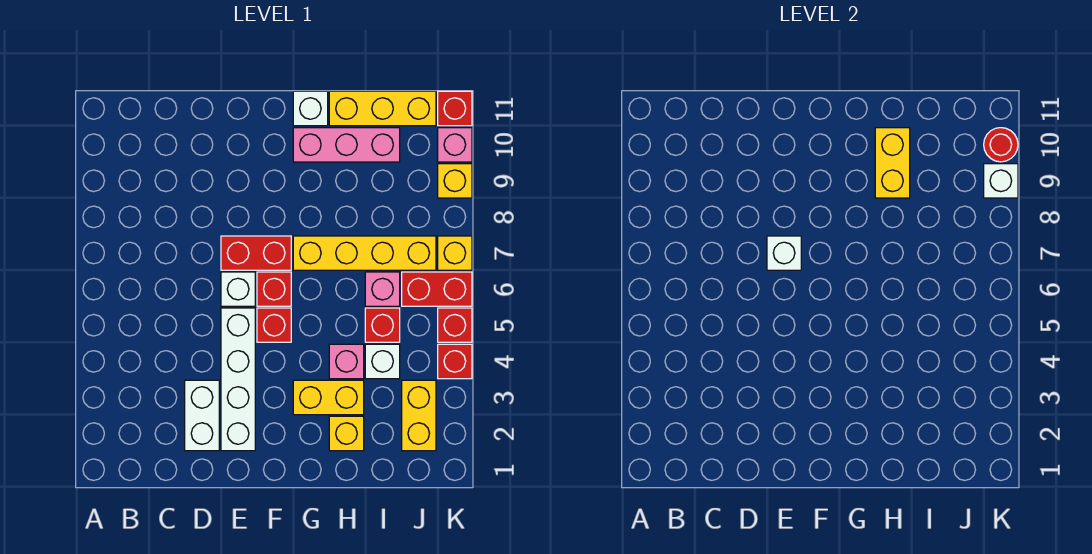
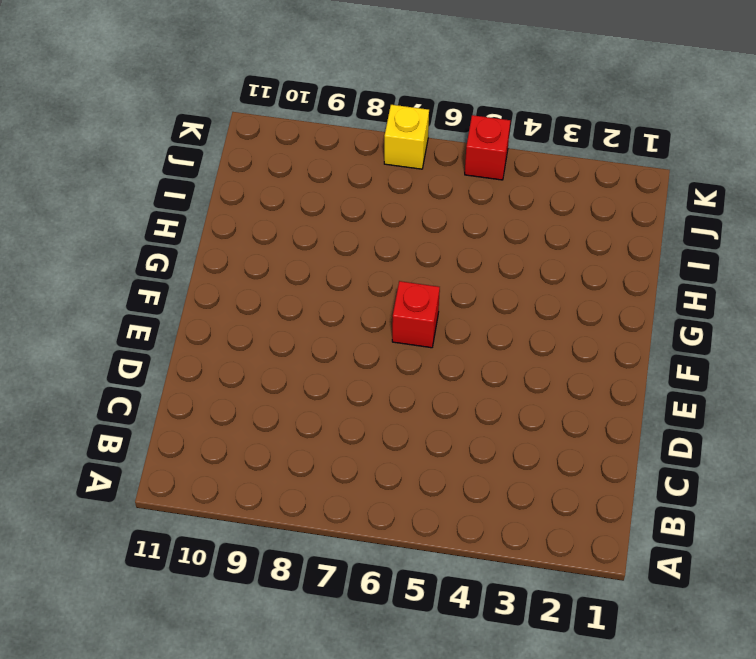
none -> white 1x2 brick [185,380,219,451]
none -> white 1x4 brick [221,308,255,451]
none -> white 1x1 brick [221,272,255,306]

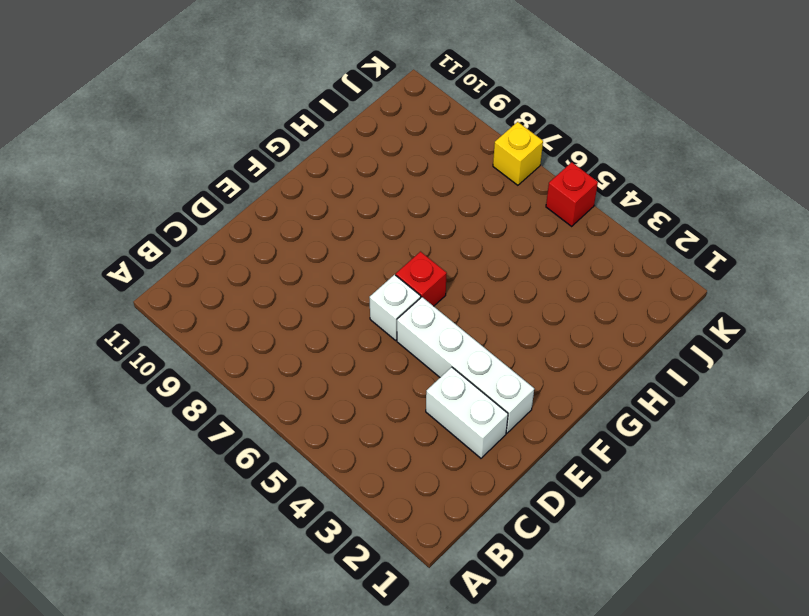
none -> red 1x2 brick [221,236,291,270]
none -> red 1x1 brick [257,308,291,342]
none -> yellow 1x2 brick [293,380,364,415]

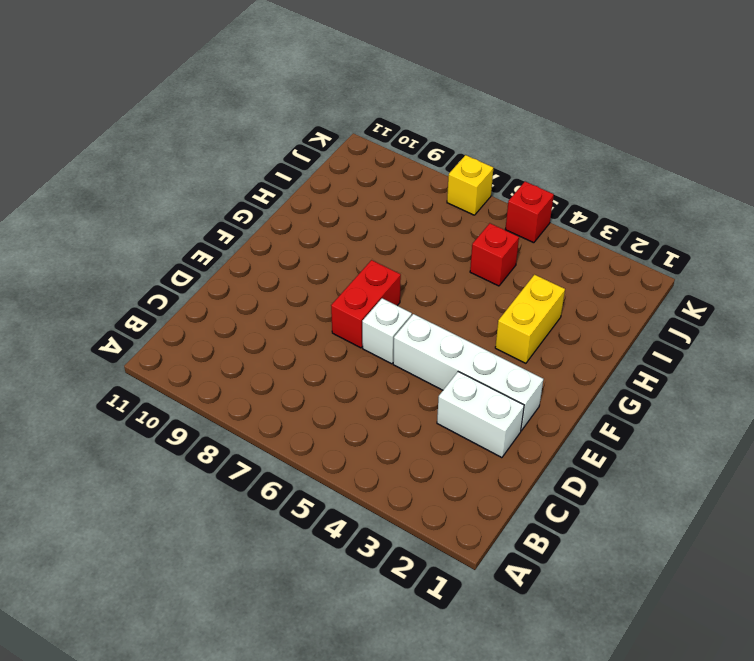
none -> red 1x1 brick [257,308,291,342]
none -> red 1x1 brick [257,272,291,306]
none -> yellow 1x4 brick [293,236,436,270]

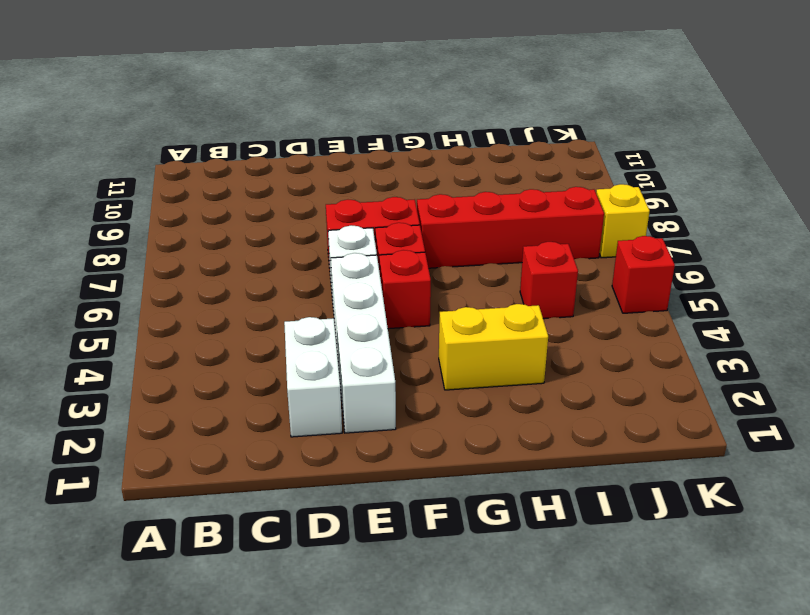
red 1x4 brick [417,187,604,268] -> yellow 1x4 brick [293,236,436,270]
none -> pink 1x3 brick [293,128,400,162]
none -> white 1x1 brick [293,91,328,126]
none -> yellow 1x1 brick [329,416,364,451]

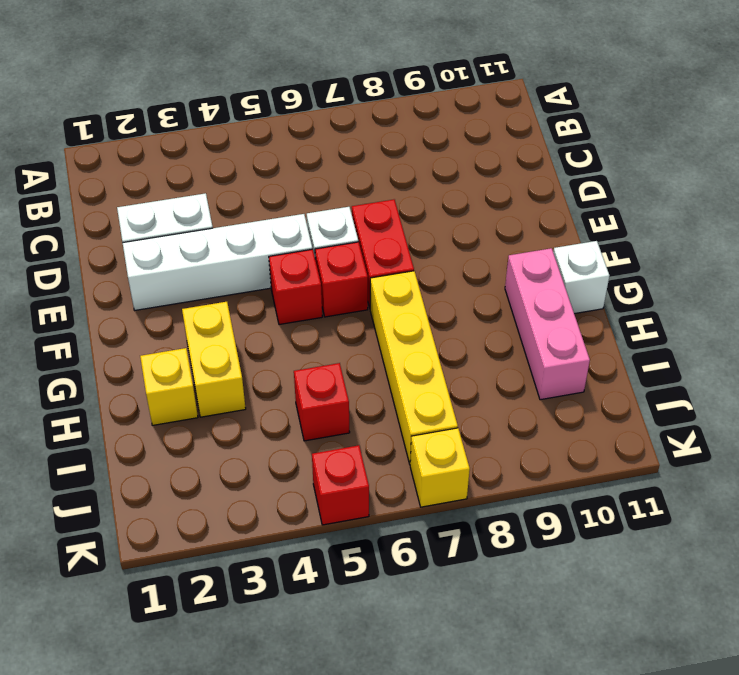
none -> pink 1x1 brick [329,344,364,379]
none -> yellow 1x3 brick [329,91,436,126]
none -> white 1x1 brick [365,344,400,379]

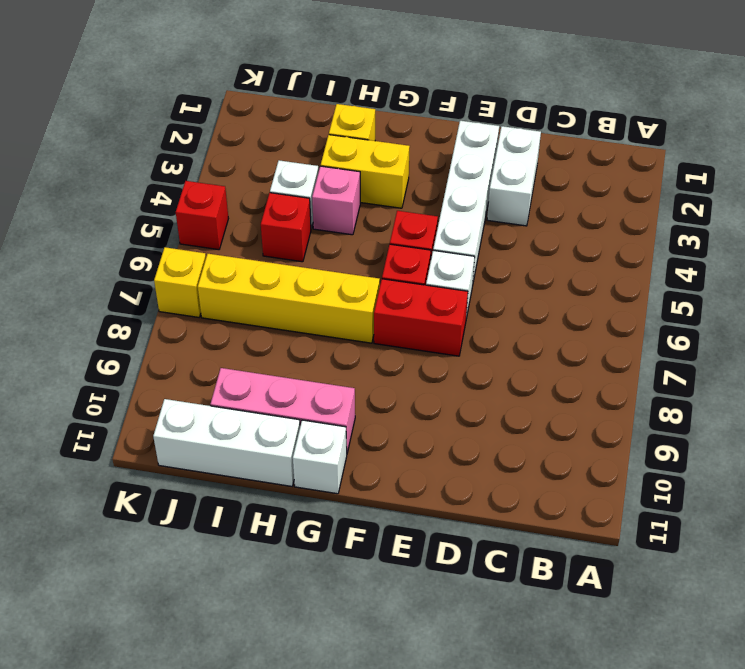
white 1x3 brick [153,399,300,486] -> yellow 1x3 brick [329,91,436,126]
none -> pink 1x1 brick [365,272,400,306]
none -> yellow 1x2 brick [402,380,436,451]
none -> red 1x2 brick [402,272,472,306]

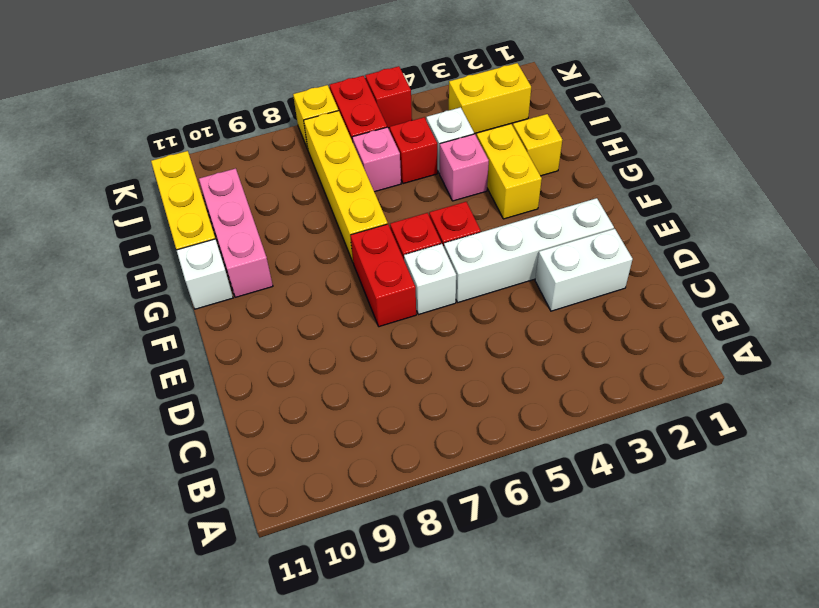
none -> red 1x1 brick [438,344,472,379]
none -> yellow 1x1 brick [438,164,472,198]
none -> pink 1x1 brick [438,128,472,162]

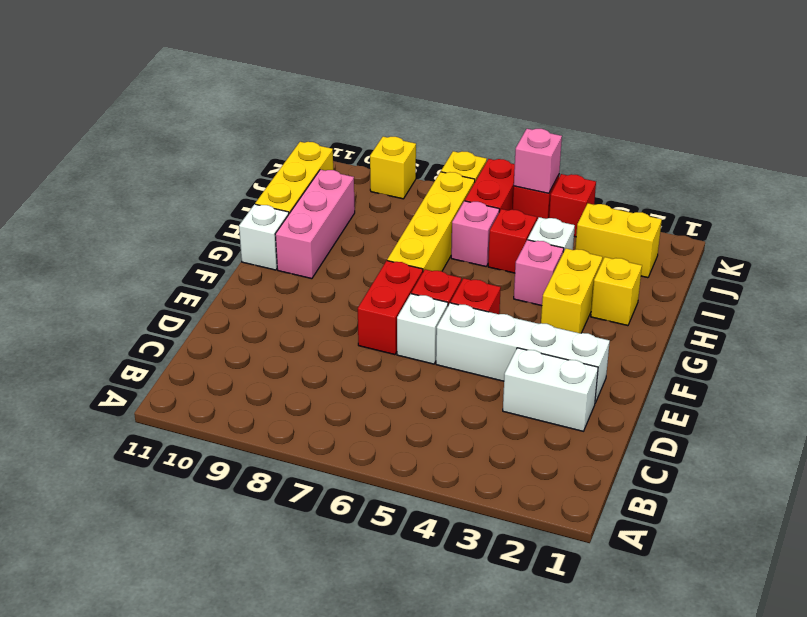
pink 1x1 brick [514,129,562,193] -> pink 1x1 brick moved to [438,128,472,162]
none -> red 1x1 brick [438,91,472,126]
none -> white 1x1 brick [767,236,801,270]
none -> yellow 1x2 brick [875,128,910,198]

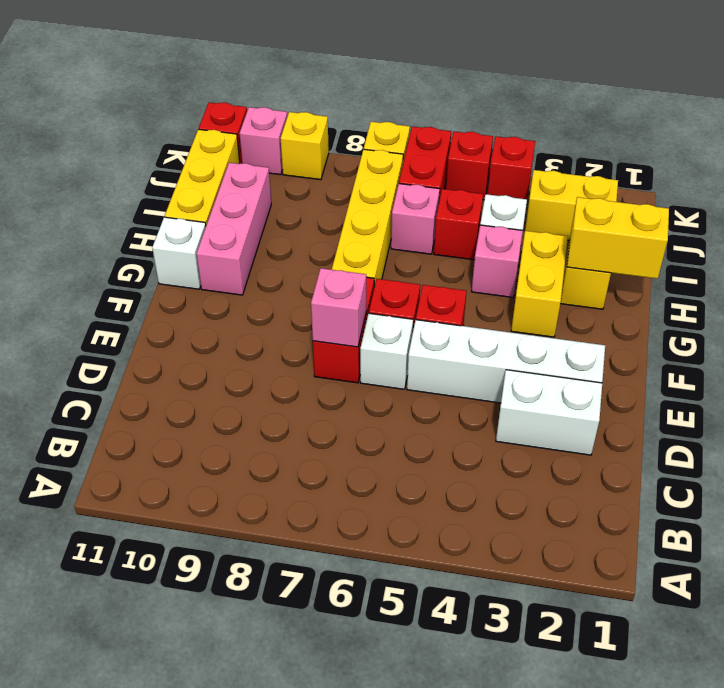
pink 1x1 brick [311,268,366,347] -> white 1x1 brick [767,236,801,270]
yellow 1x2 brick [567,197,669,279] -> yellow 1x2 brick moved to [875,128,910,198]
none -> white 1x1 brick [984,164,1018,198]
none -> red 1x1 round brick [984,128,1018,162]

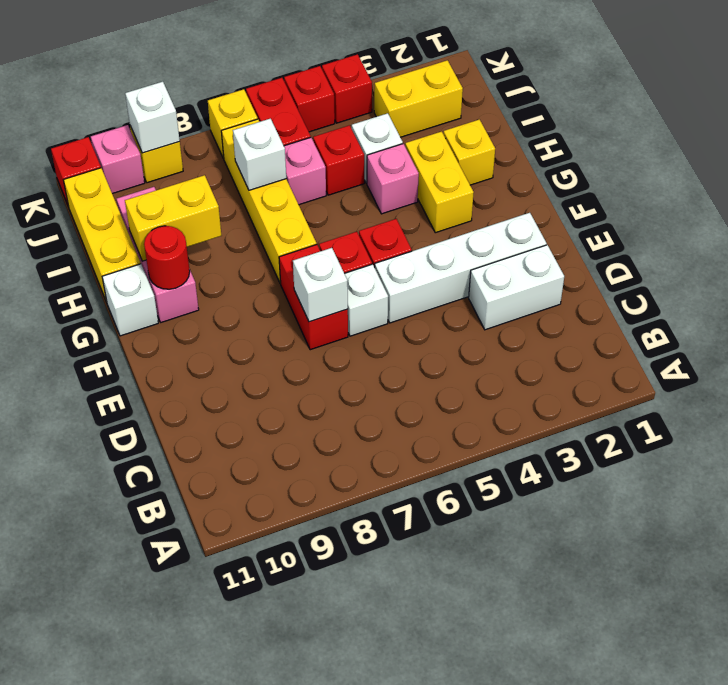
red 1x1 round brick [144,226,190,289] -> red 1x1 round brick moved to [984,128,1018,162]
white 1x1 brick [233,119,286,190] -> none

